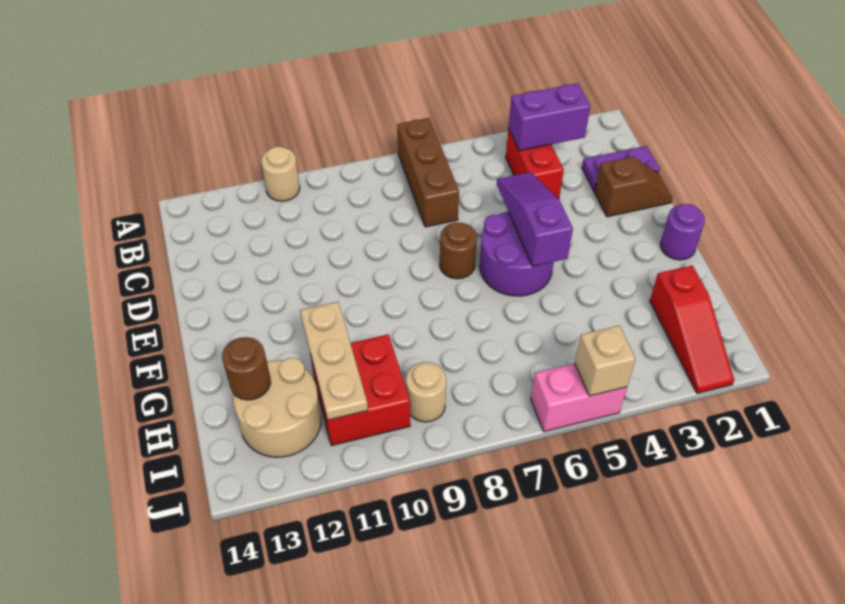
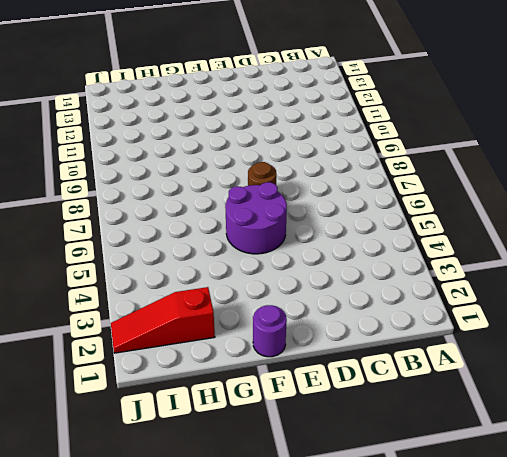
none -> brown 1x3 brick [397,118,459,227]
none -> tan 1x1 round brick [261,147,300,201]
none -> red 1x2 brick [506,129,564,199]

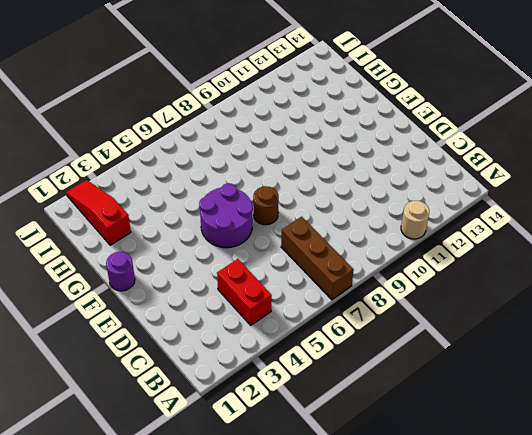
none -> purple 1x2 plate [582,146,659,191]
none -> brown 1x2 slope [594,157,673,217]
none -> red 2x2 brick [311,334,410,446]

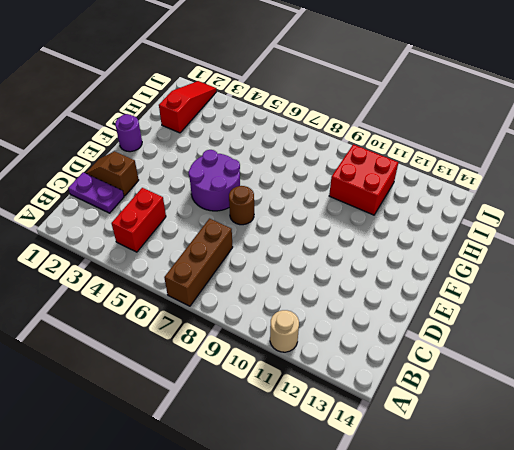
none -> tan 2x2 round brick [233,358,321,457]
none -> tan 1x1 round brick [406,362,446,422]
none -> pink 1x2 brick [531,363,627,432]

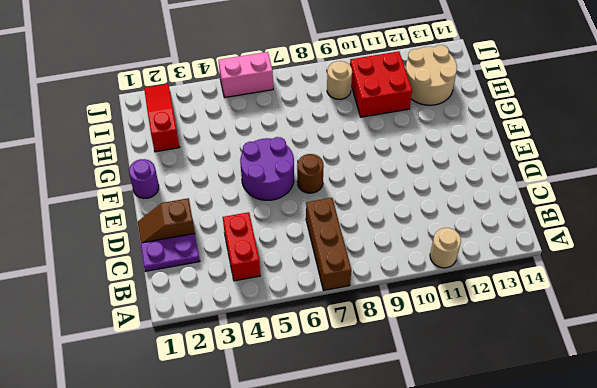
none -> purple 1x2 brick [508,83,590,151]
none -> purple 1x3 slope [497,172,573,266]
none -> tan 1x3 plate [300,302,368,420]

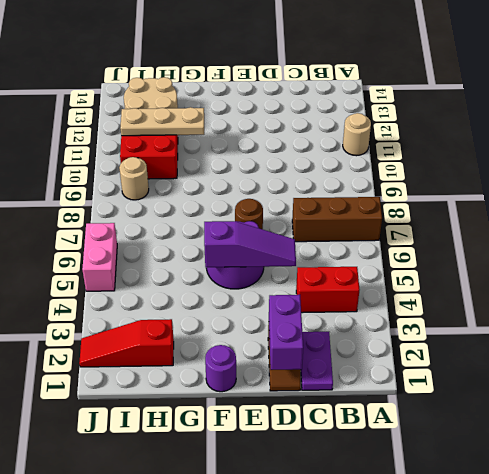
purple 1x2 brick [269,295,303,370] -> purple 1x2 brick moved to [508,83,590,151]
none -> brown 1x1 round brick [222,337,271,400]
none -> tan 1x1 brick [575,326,636,396]

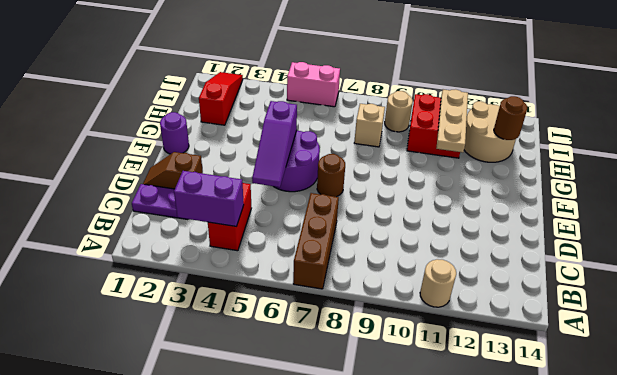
tan 1x1 brick [354,104,385,147] -> tan 1x1 brick moved to [575,326,636,396]

